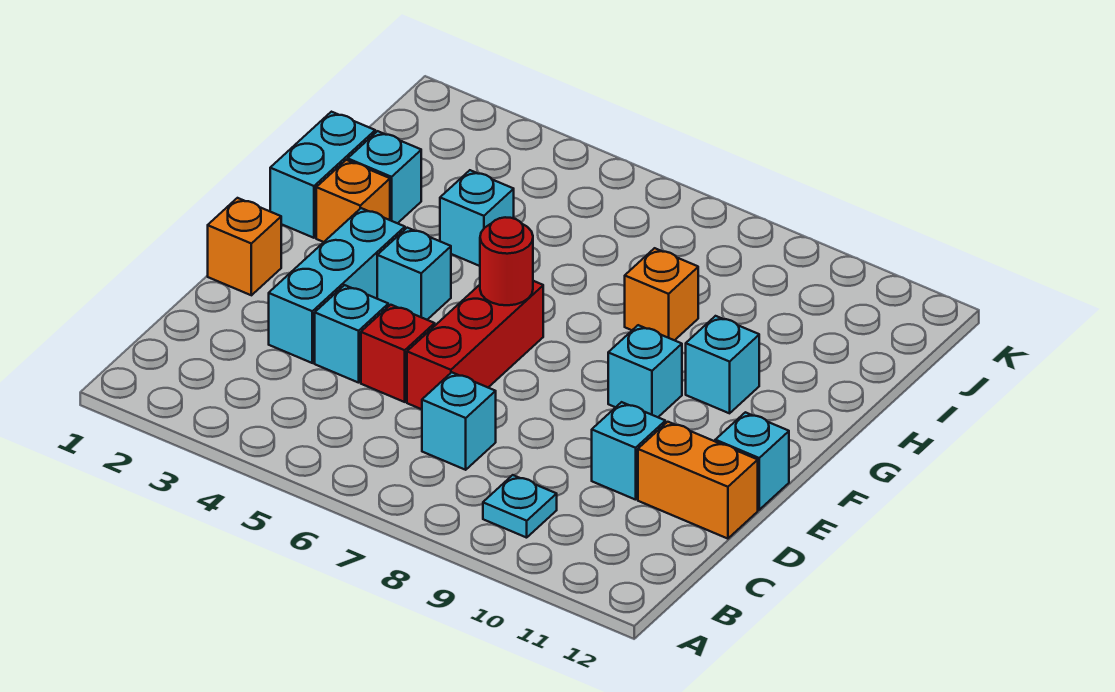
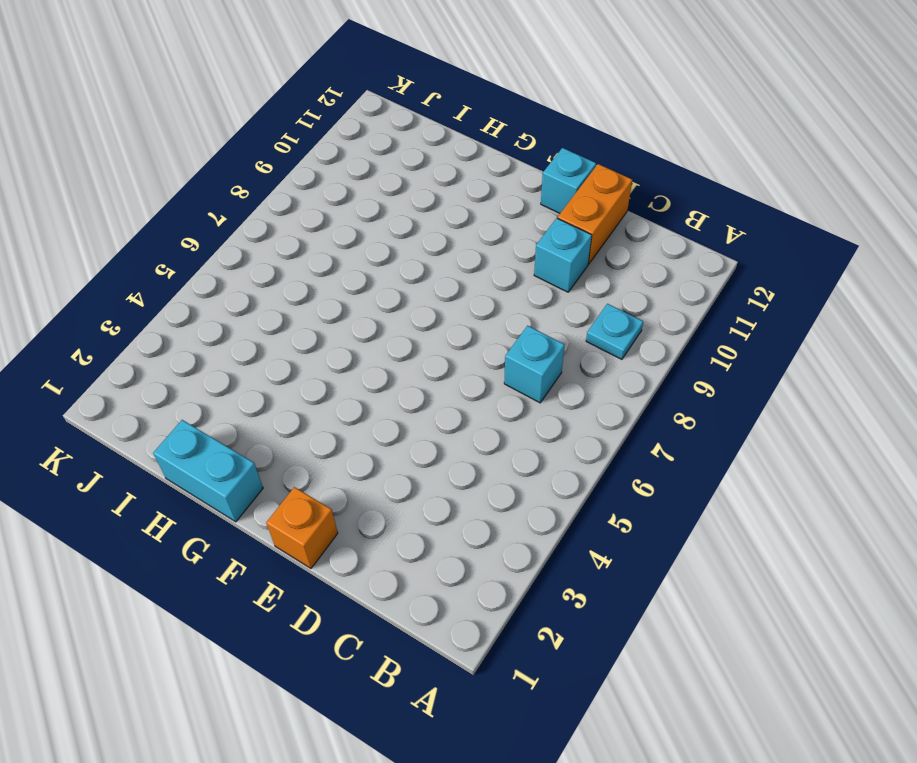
none -> cyan 1x3 brick [269,208,405,363]
none -> cyan 1x1 brick [315,285,388,383]
none -> red 1x1 brick [361,305,435,402]

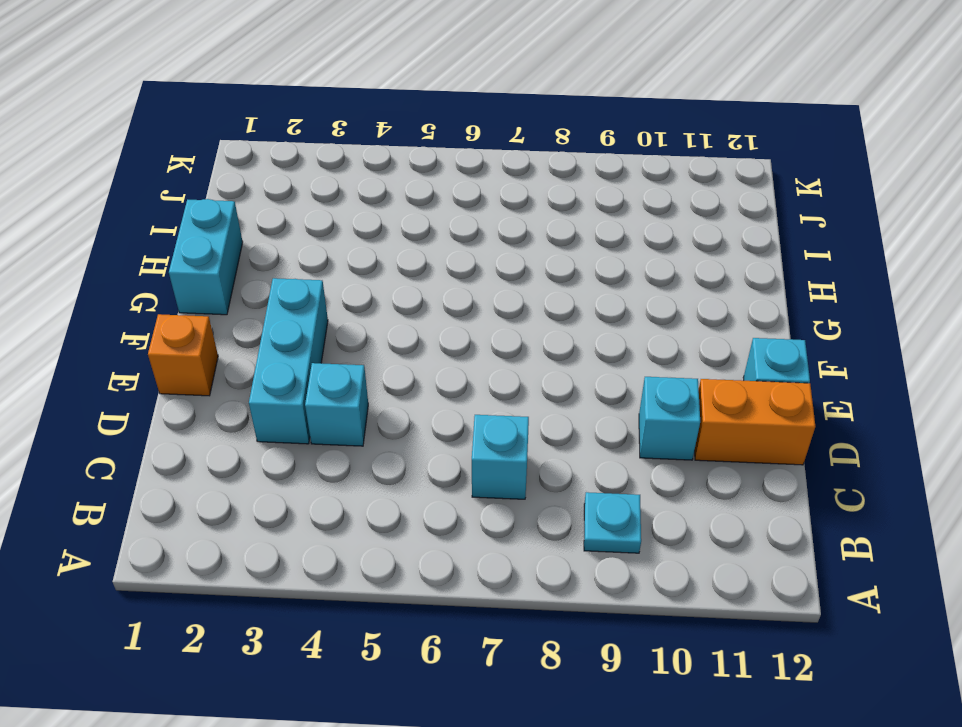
none -> red 1x1 brick [361,305,435,402]
none -> red 1x3 brick [407,281,543,409]
none -> cyan 1x1 brick [377,228,451,320]

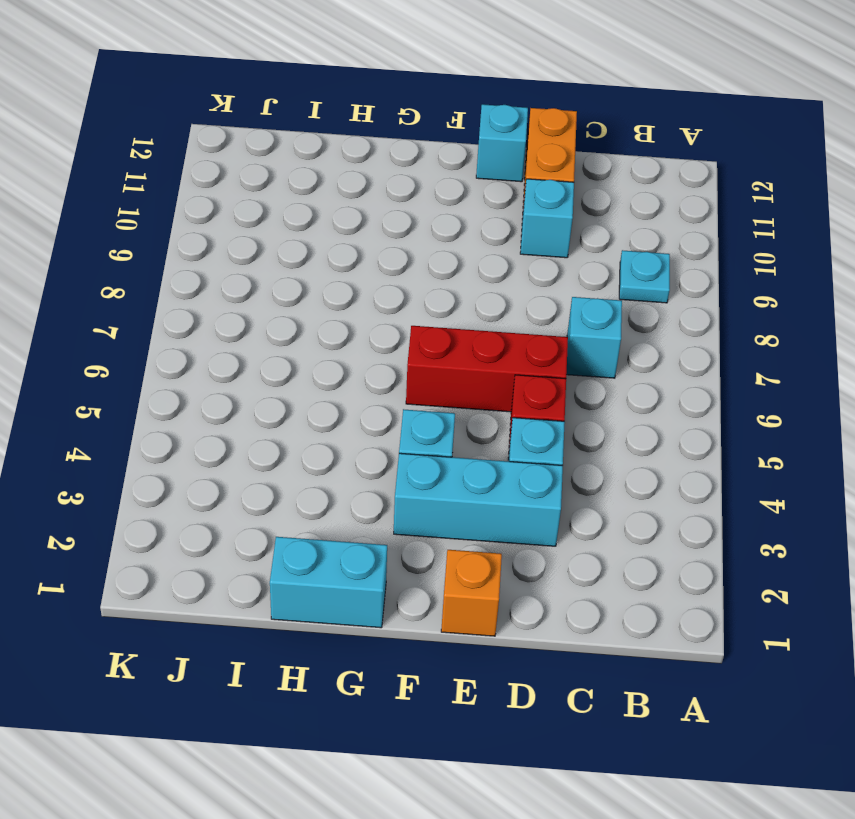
none -> cyan 1x1 brick [608,325,682,417]
none -> orange 1x1 brick [316,160,390,242]
none -> cyan 1x1 brick [686,316,759,413]

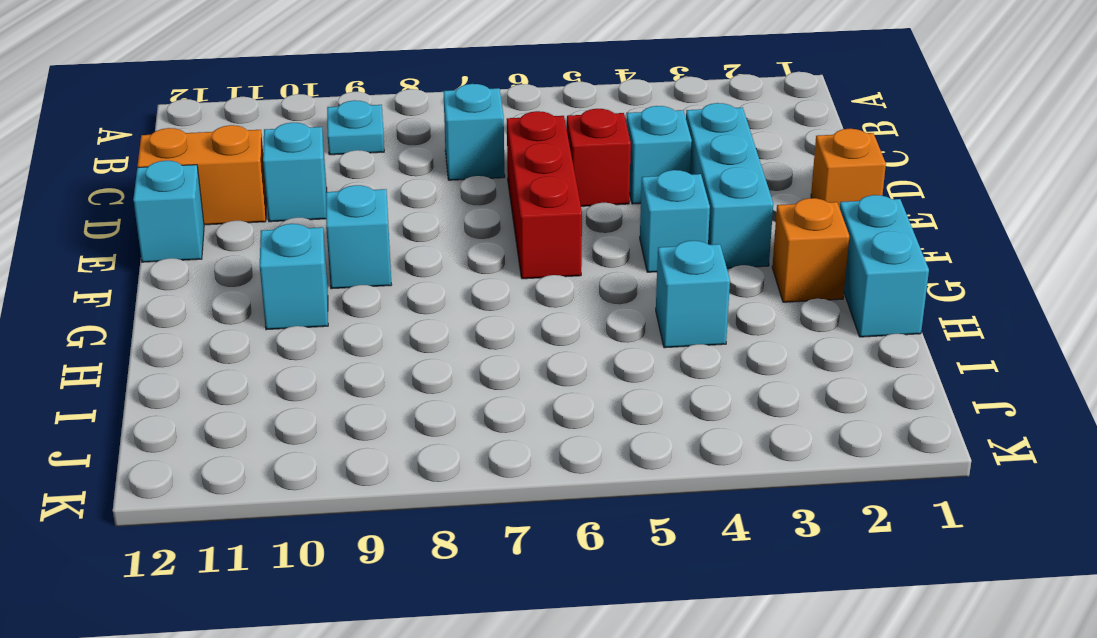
none -> cyan 1x1 brick [348,131,421,223]
none -> orange 1x1 brick [625,248,698,340]
none -> red 1x1 round brick [480,217,533,305]

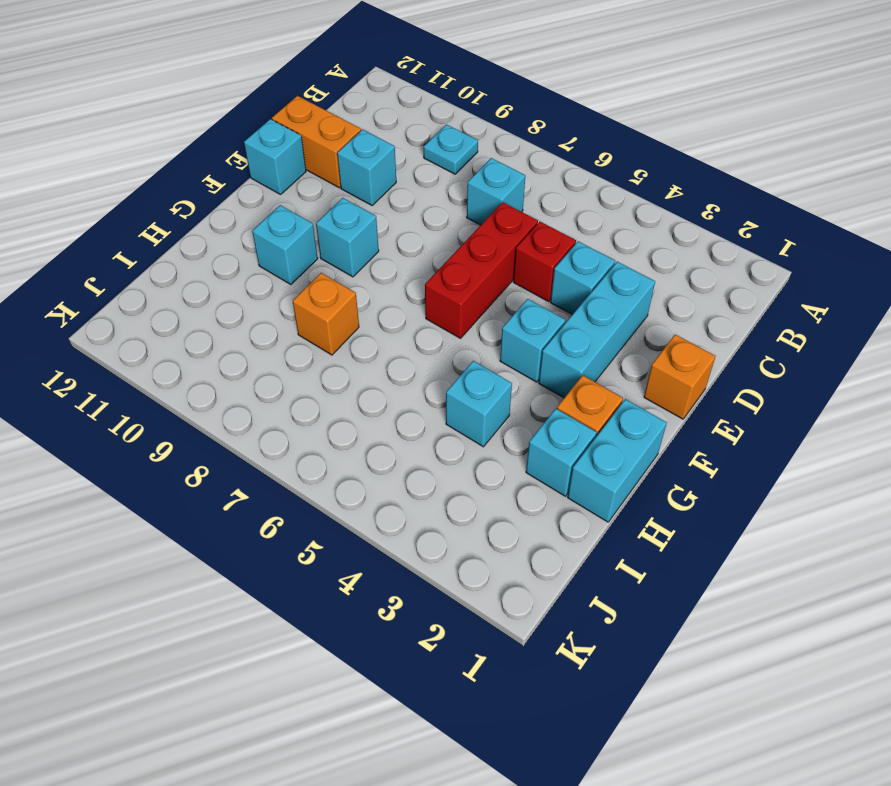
none -> red 1x1 round brick [480,217,533,305]

